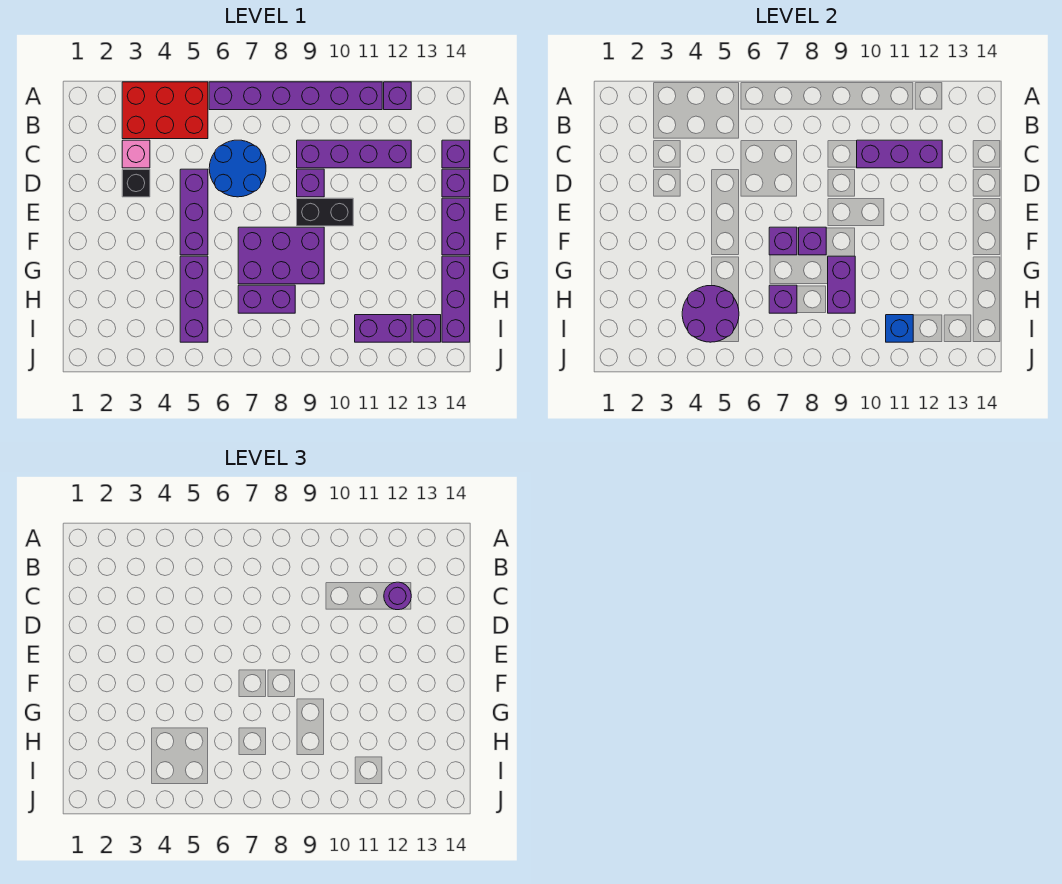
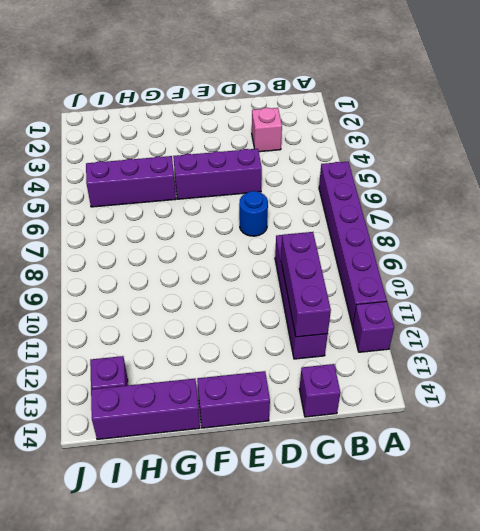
blue 1x1 round brick [239,191,268,236] -> blue 2x2 round brick [209,140,266,197]
none -> red 2x3 brick [122,82,208,139]
none -> black 1x1 brick [122,169,150,197]
none -> purple 1x1 brick [297,169,324,197]

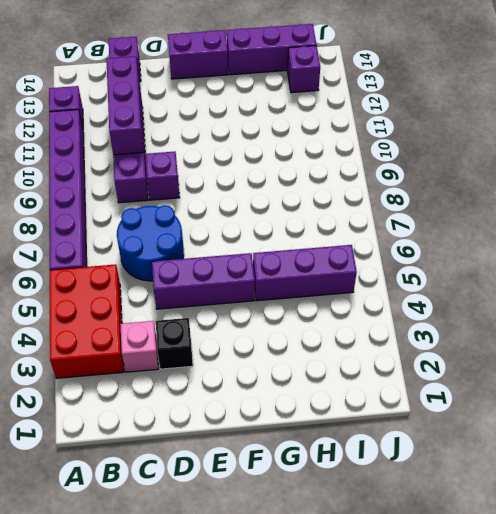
none -> purple 1x1 brick [442,169,470,197]
none -> black 1x2 brick [297,198,353,226]
none -> purple 2x3 brick [238,227,324,284]

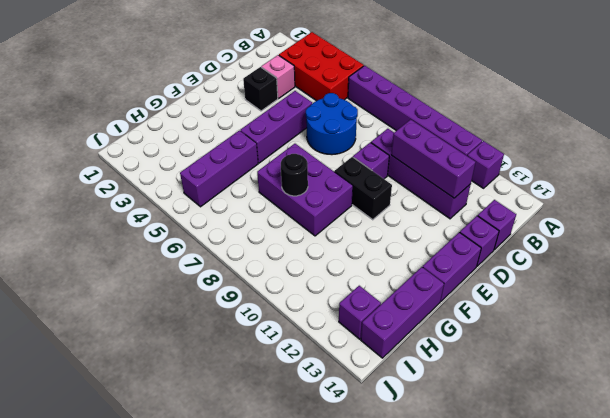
black 1x1 round brick [281,154,308,196] -> none
none -> purple 1x2 brick [238,285,295,313]
none -> purple 1x2 brick [355,315,411,342]
none -> purple 1x1 brick [769,227,797,255]

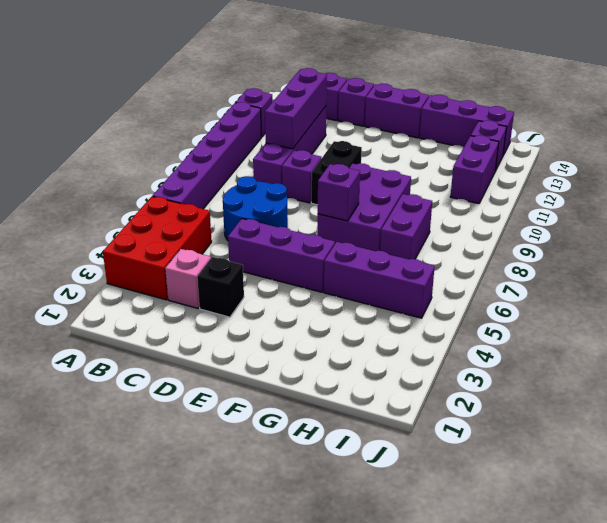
none -> purple 1x1 brick [799,227,826,255]
none -> purple 1x2 brick [828,256,855,313]
none -> purple 2x2 round brick [682,286,739,342]

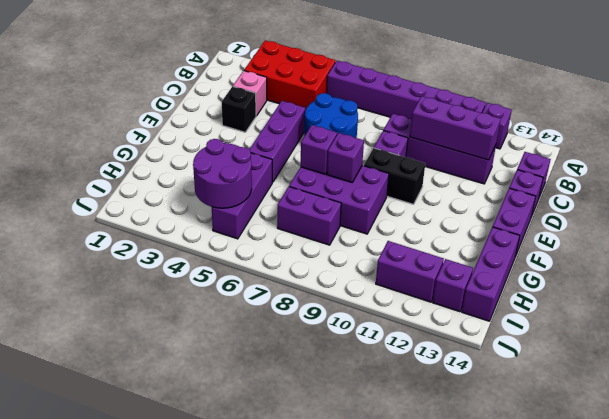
none -> purple 1x2 brick [828,256,855,313]
none -> purple 1x1 brick [769,285,797,313]
none -> blue 1x1 brick [886,315,913,342]

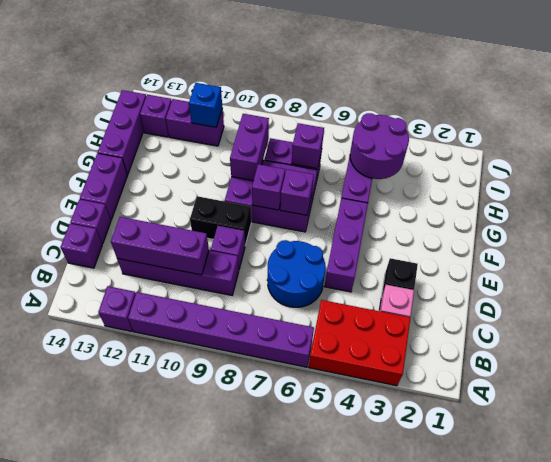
none -> purple 1x1 round brick [384,582,411,610]

